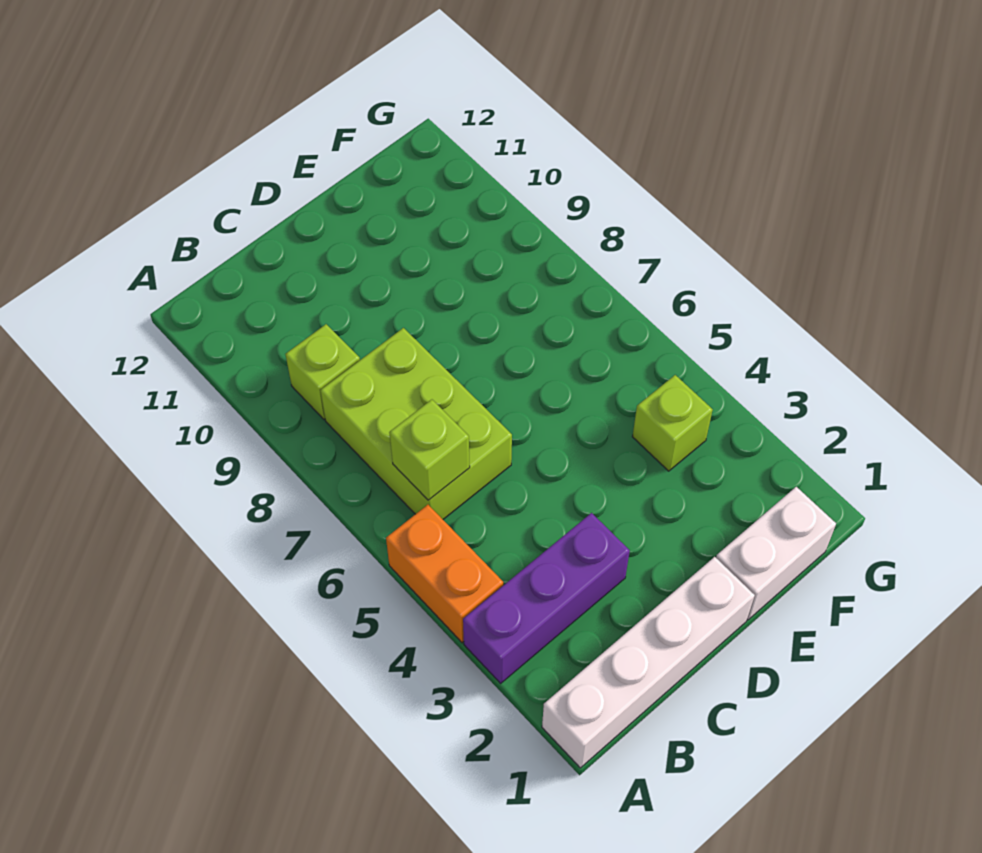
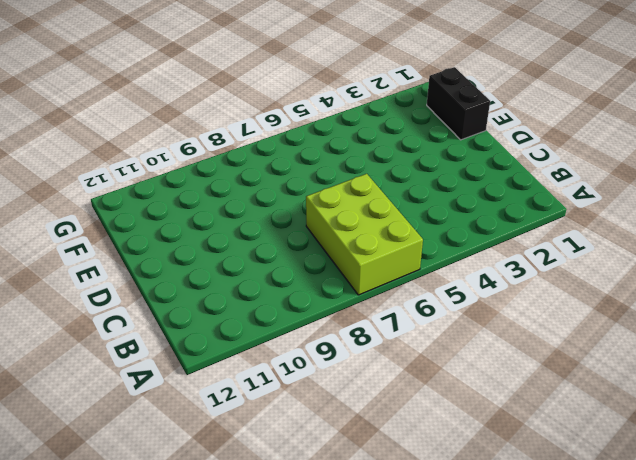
lime 2x3 brick [306,174,423,295] -> lime 2x3 brick turned to [320,328,512,519]
black 1x2 brick [427,67,490,140] -> white 1x2 brick [716,487,836,620]
none -> white 1x4 brick [542,557,755,768]
none -> purple 1x3 brick [463,513,630,683]

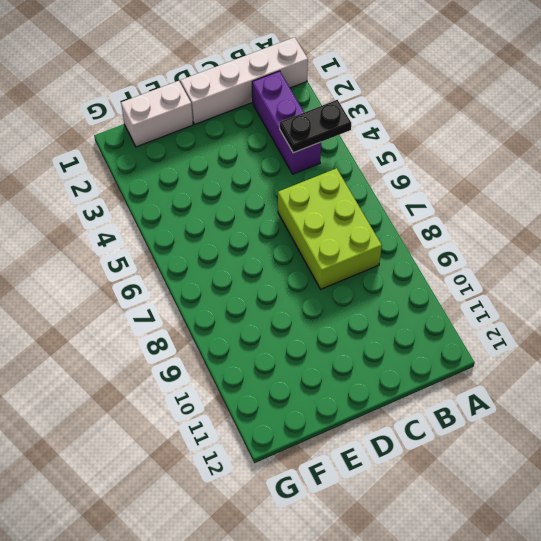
black 1x2 plate [280,100,351,153] -> none
purple 1x3 brick [252,71,321,174] -> purple 1x3 brick turned to [463,513,630,683]
none -> orange 1x2 brick [386,505,503,643]
none -> lime 1x1 brick [285,324,360,419]

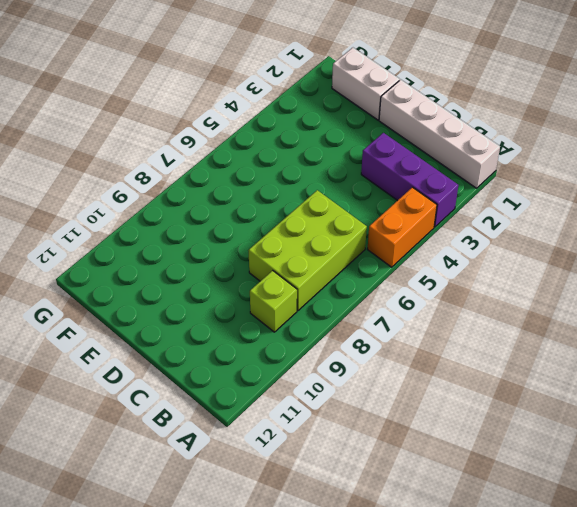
none -> lime 1x1 brick [632,375,713,471]
none -> lime 1x1 brick [389,400,470,500]

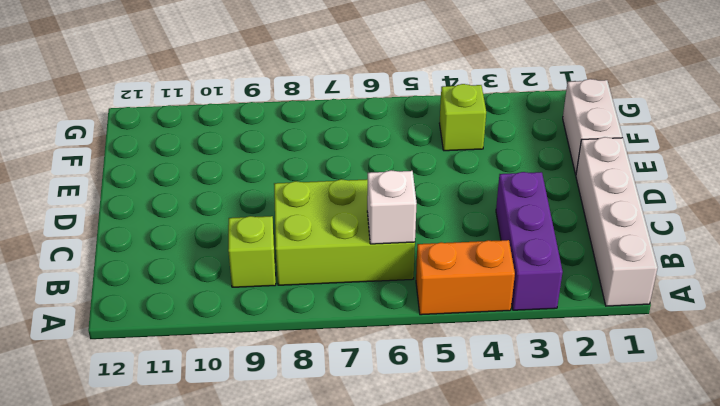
white 1x1 brick [367,170,417,244] -> lime 1x1 brick [389,400,470,500]

